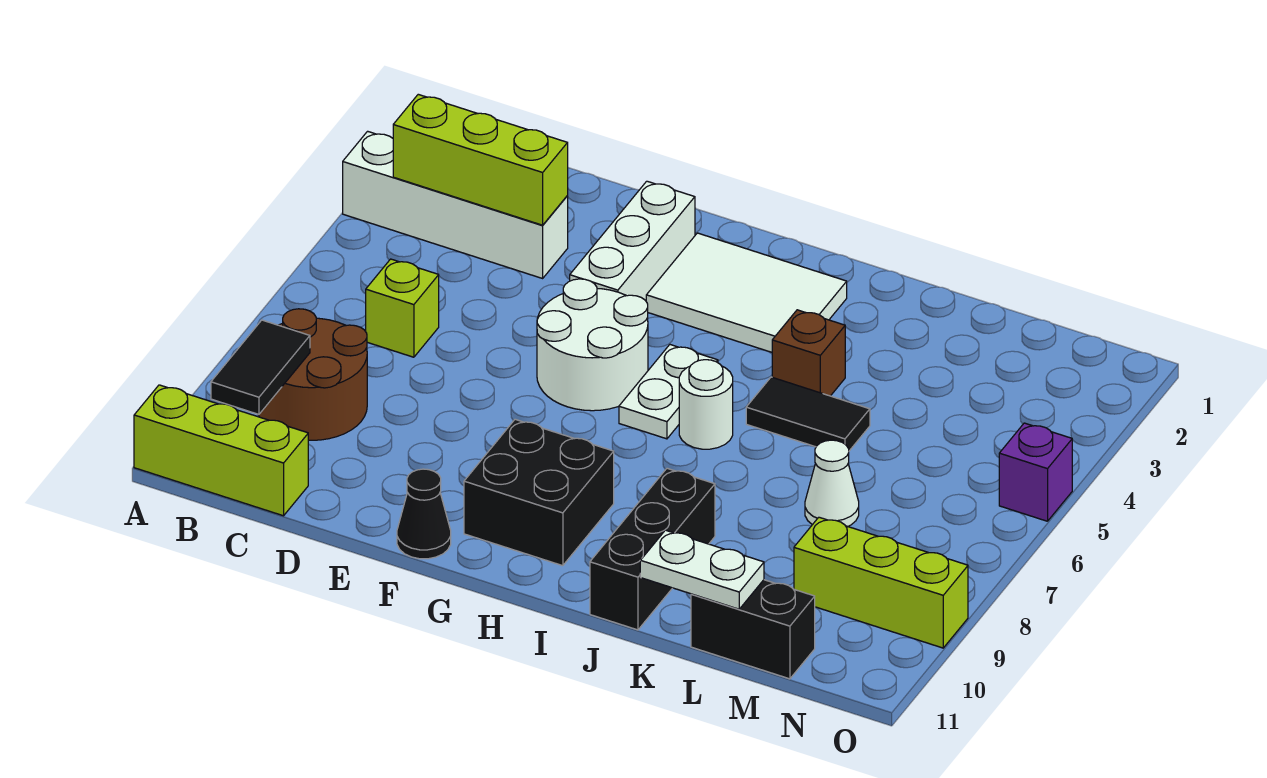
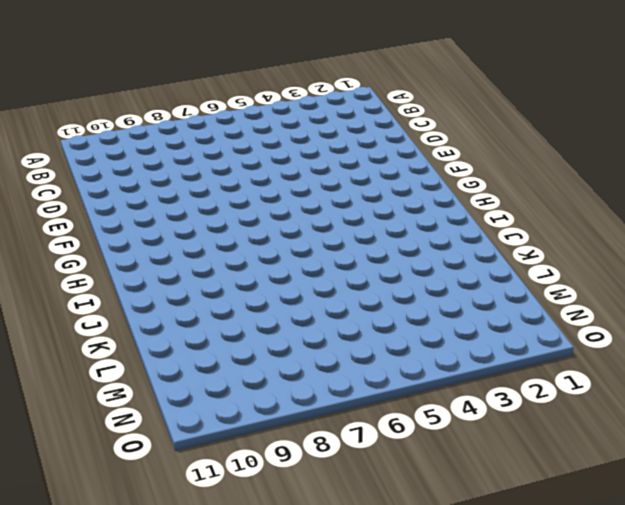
none -> white 1x4 brick [343,131,568,278]
none -> lime 1x3 brick [134,385,308,516]
none -> brown 2x2 round brick [258,309,367,440]

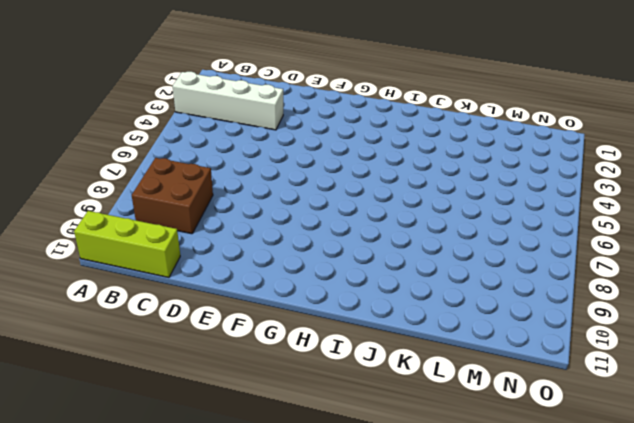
brown 2x2 brick [132,158,213,234] -> brown 2x2 round brick [258,309,367,440]
none -> lime 1x1 brick [366,259,439,357]
none -> white 1x3 brick [570,181,695,301]
none -> white 2x2 round brick [537,279,648,411]

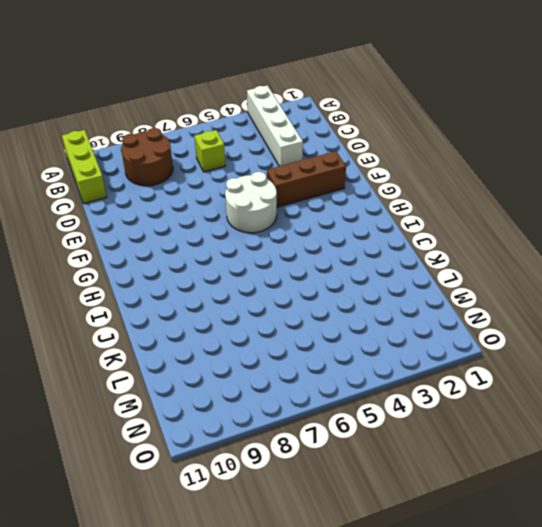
brown 1x3 brick [267,151,346,207] -> white 1x3 brick [570,181,695,301]
none -> black 1x1 cone [397,469,451,559]
none -> white 2x3 tile [646,233,847,352]
none -> black 2x2 brick [464,419,614,566]

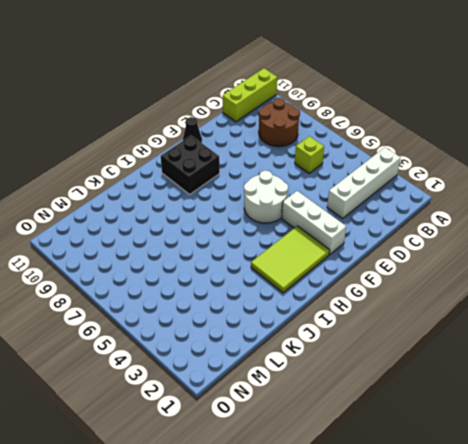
lime 2x3 tile [251,226,330,293] -> white 2x3 tile [646,233,847,352]
none -> white 1x2 plate [619,345,718,439]
none -> white 1x1 round brick [679,360,733,449]
none -> brown 1x1 brick [772,310,845,396]

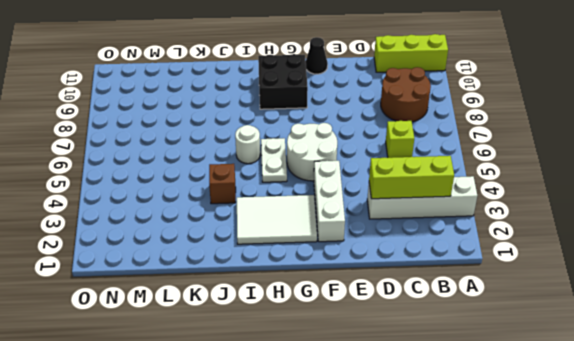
none -> black 1x2 tile [746,377,870,451]
none -> black 1x3 brick [590,468,715,630]
none -> white 1x1 cone [805,440,859,526]

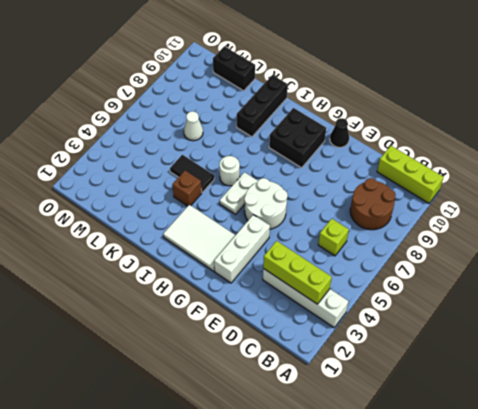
none -> lime 1x3 brick [794,517,968,648]
none -> purple 1x1 brick [999,423,1072,521]
none -> black 1x2 tile [211,320,310,414]

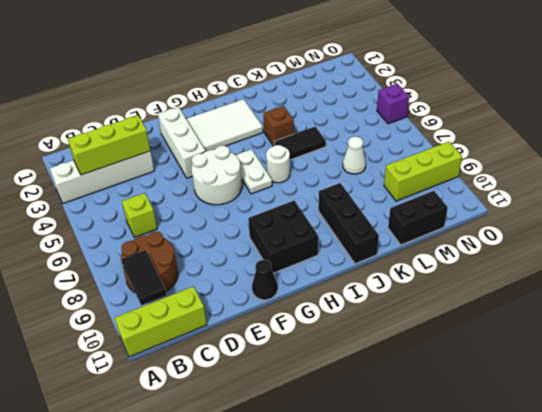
none -> white 1x2 plate [640,530,764,609]

